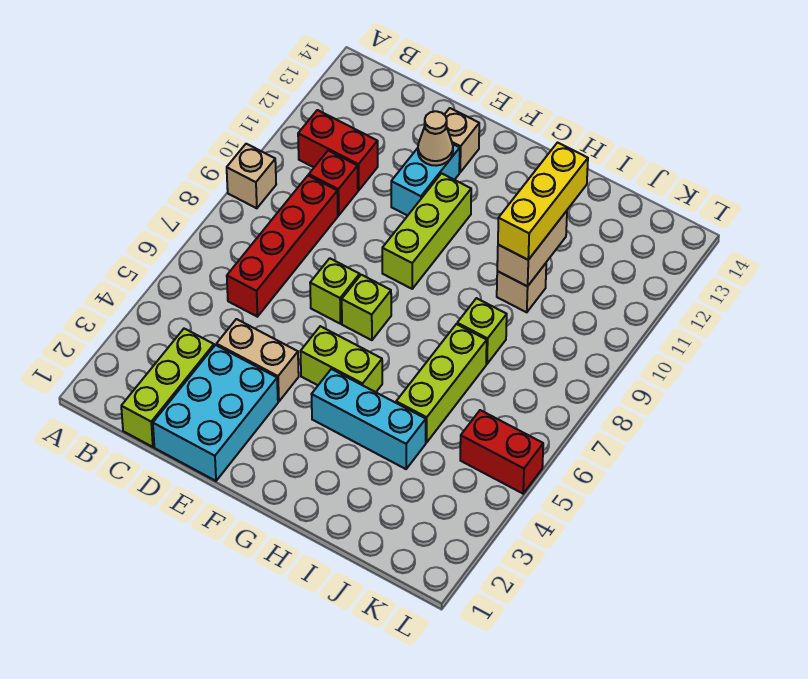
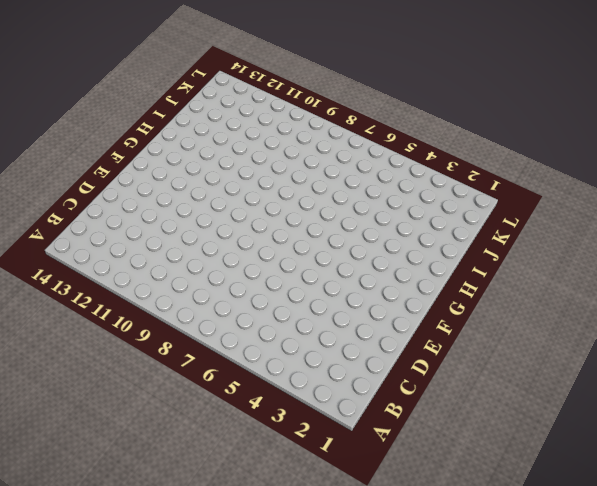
none -> tan 1x1 brick [227,144,276,208]
none -> red 1x2 brick [298,110,378,190]
none -> lime 1x3 brick [121,329,214,447]

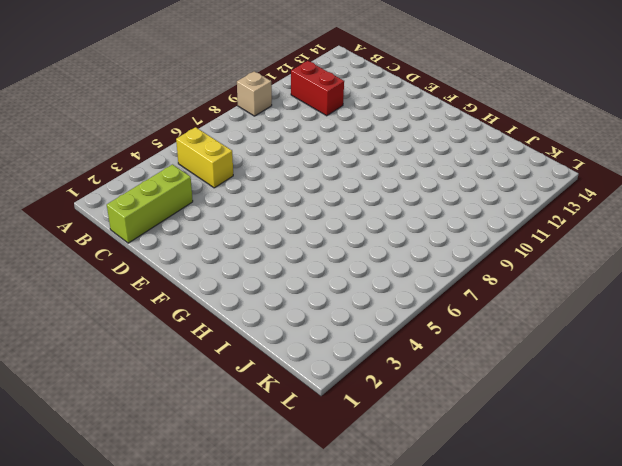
yellow 1x2 brick [176,127,233,188] -> none
none -> red 1x4 brick [227,176,338,317]
none -> red 1x1 brick [309,151,358,215]
none -> cyan 2x3 brick [153,345,278,481]

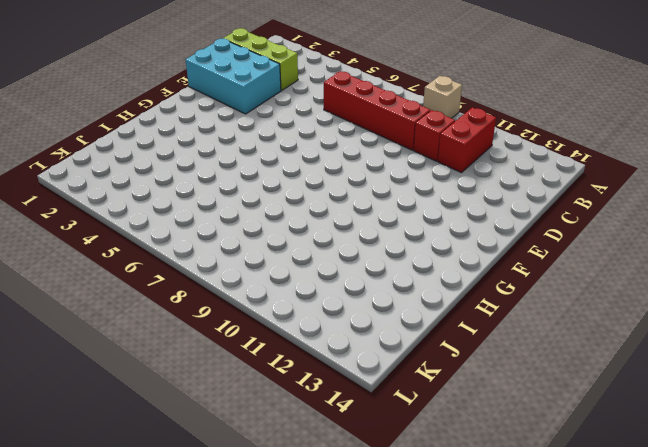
none -> tan 1x2 brick [216,319,299,402]
none -> lime 1x1 brick [310,258,360,324]
none -> cyan 1x2 brick [391,144,460,216]

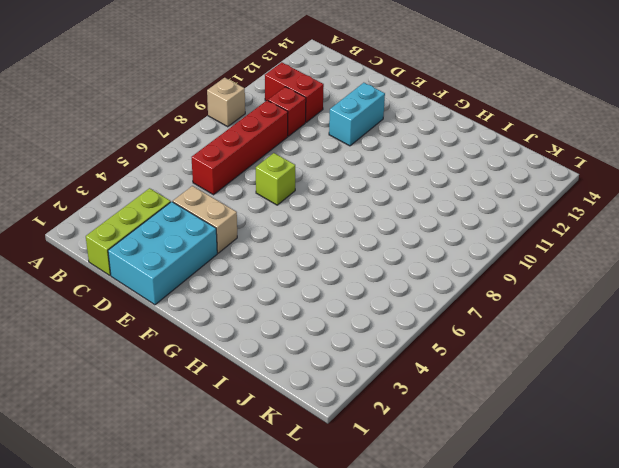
none -> tan 1x1 brick [444,108,479,172]
none -> lime 1x2 brick [300,326,382,392]
none -> lime 1x1 brick [342,275,391,340]

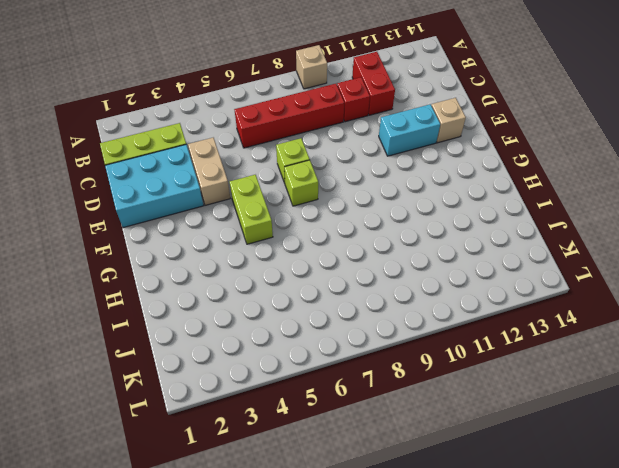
none -> lime 1x3 brick [382,173,471,289]
none -> cyan 1x3 brick [312,369,426,469]
none -> lime 1x3 brick [396,324,487,443]

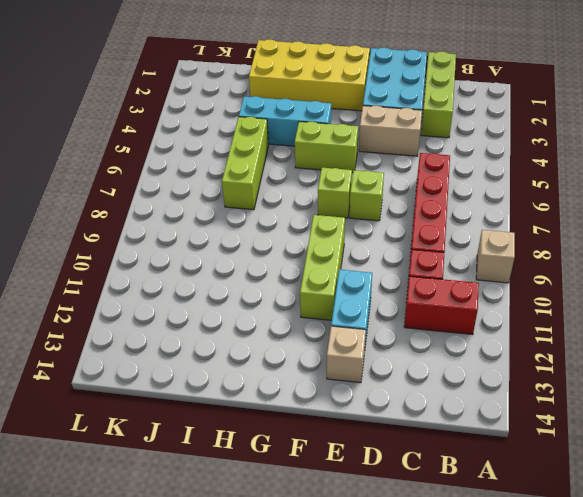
yellow 2x4 brick [249,39,370,111] -> none
none -> lime 1x1 brick [457,298,507,364]
none -> tan 1x1 brick [497,263,546,312]
none -> red 1x2 brick [460,410,543,494]

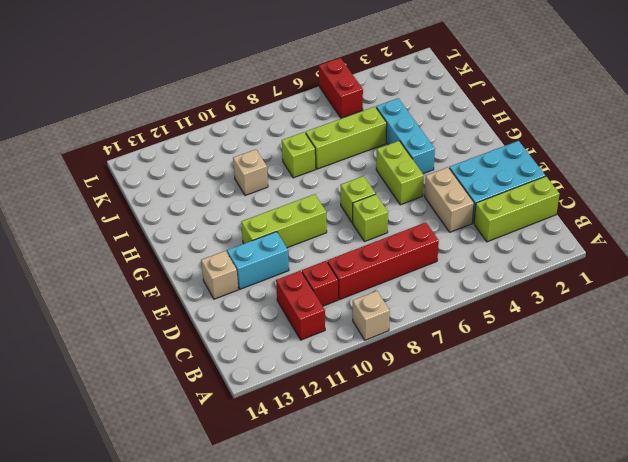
none -> tan 1x1 cone [418,111,453,166]
none -> tan 1x2 brick [497,211,567,286]
none -> yellow 1x3 brick [498,143,588,260]

